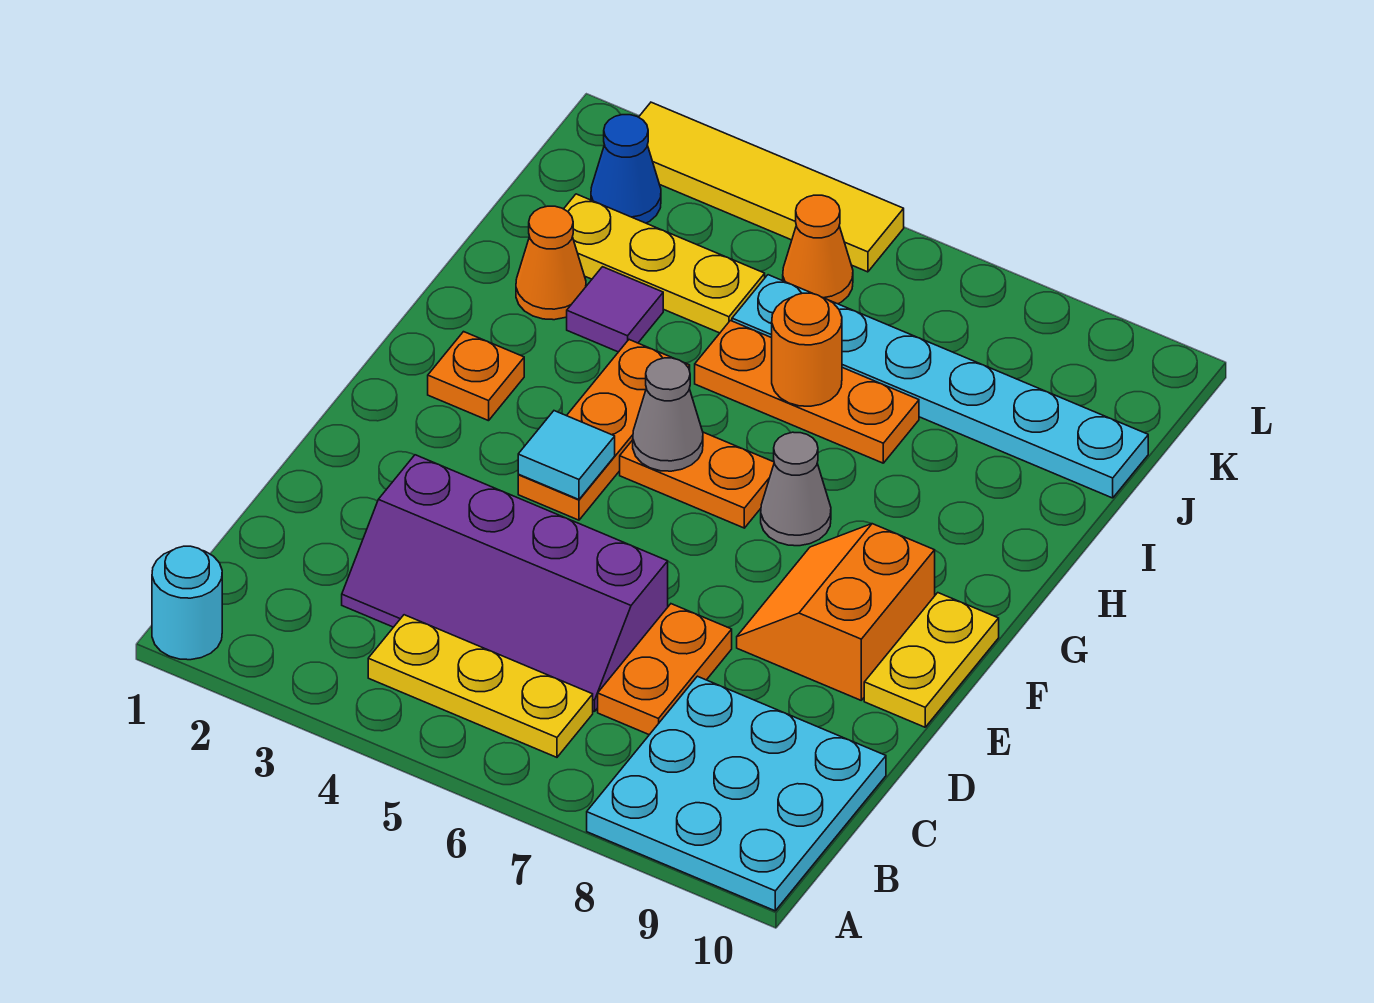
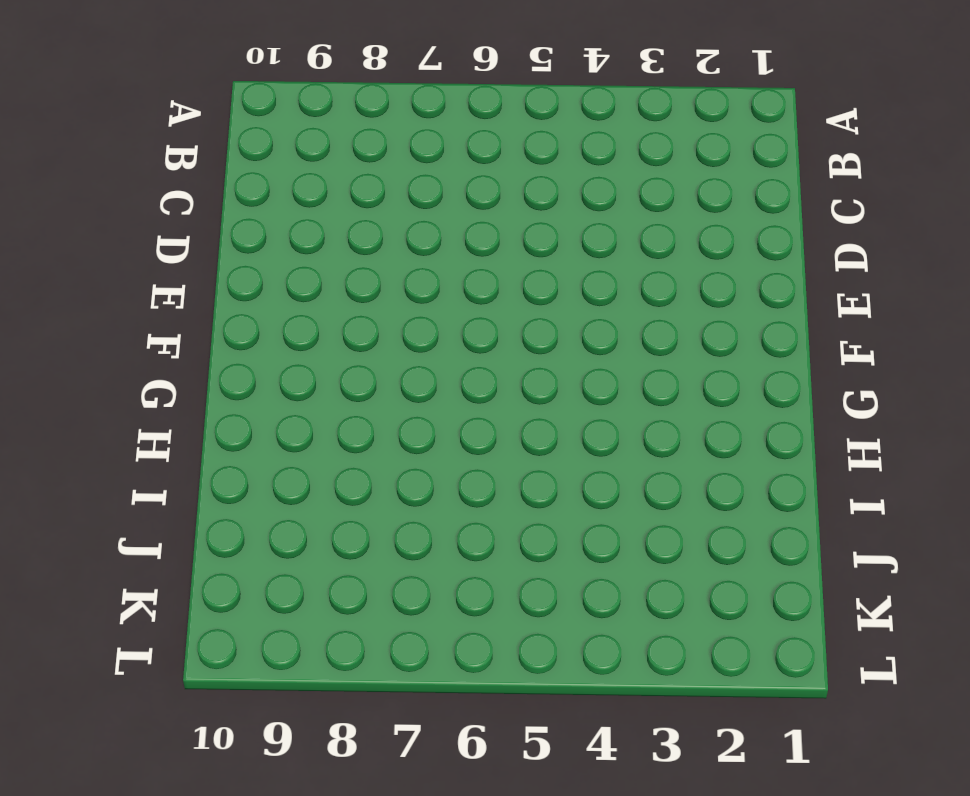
none -> cyan 1x1 round brick [152,546,222,660]
none -> cyan 3x3 plate [587,676,886,911]
none -> yellow 1x3 plate [368,615,593,757]

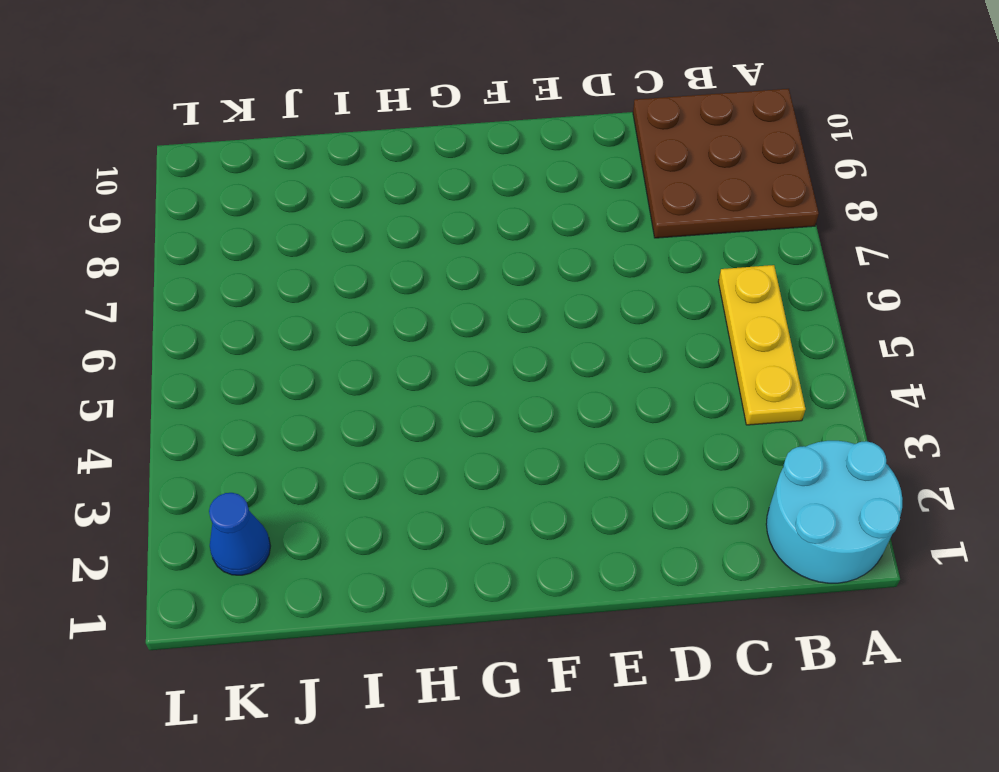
cyan 2x2 round brick [766,441,902,583] -> cyan 1x1 round brick [152,546,222,660]
brown 3x3 plate [633,89,819,238] -> cyan 3x3 plate [587,676,886,911]
none -> purple 2x4 slope [342,455,668,712]
none -> orange 1x2 plate [598,604,732,735]
none -> orange 2x2 slope [737,524,935,700]

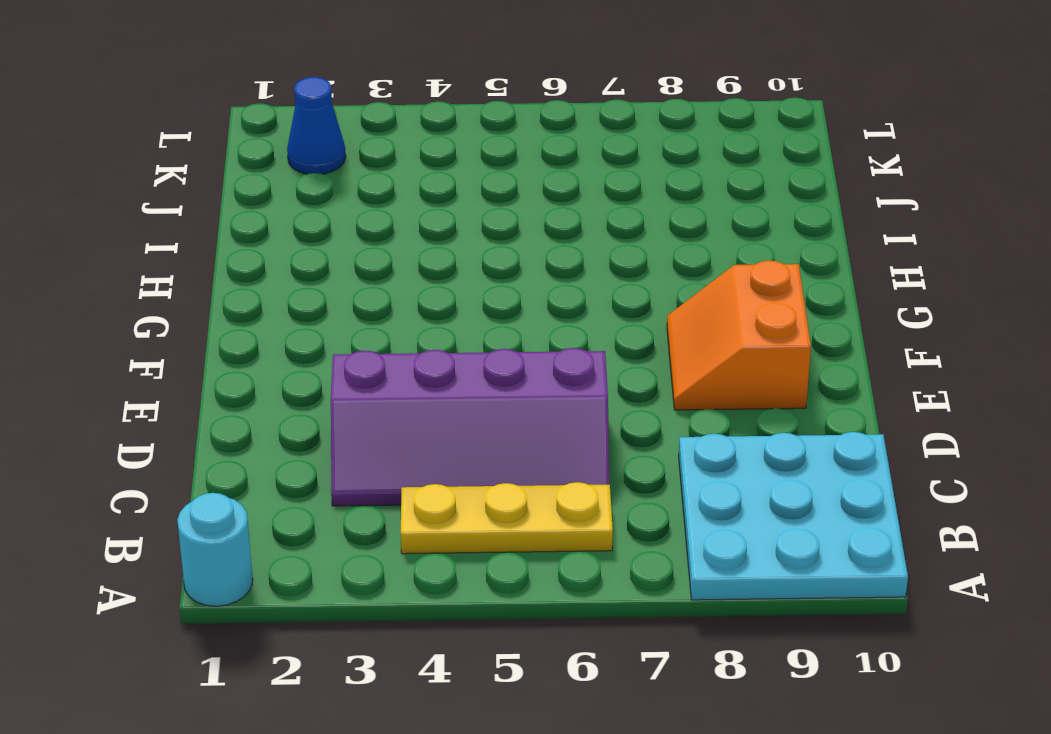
none -> orange 1x2 plate [598,604,732,735]
none -> yellow 1x2 plate [864,593,999,727]
none -> orange 1x3 plate [518,340,690,520]

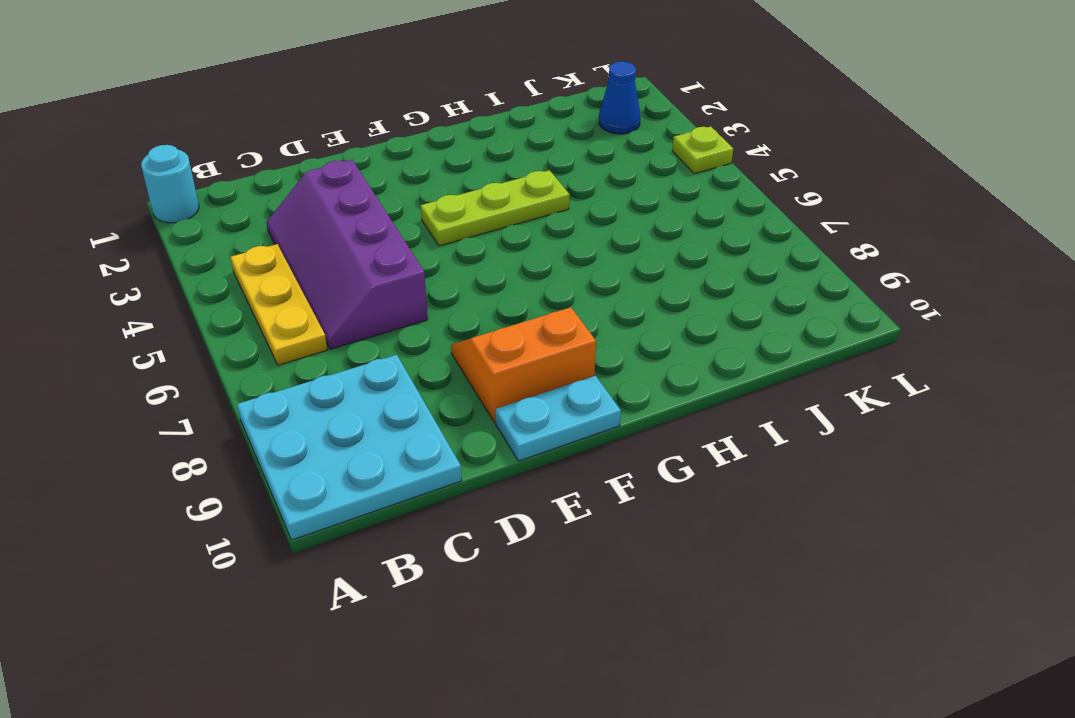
cyan 1x2 plate [495,376,621,461] -> yellow 1x2 plate [864,593,999,727]
lime 1x3 plate [421,170,570,246] -> orange 1x3 plate [518,340,690,520]
lime 1x1 plate [672,127,733,174] -> yellow 1x4 tile [639,102,904,272]
none -> orange 1x2 plate [598,604,732,735]
none -> orange 1x1 plate [428,332,524,421]
none -> orange 1x2 plate [620,432,774,528]

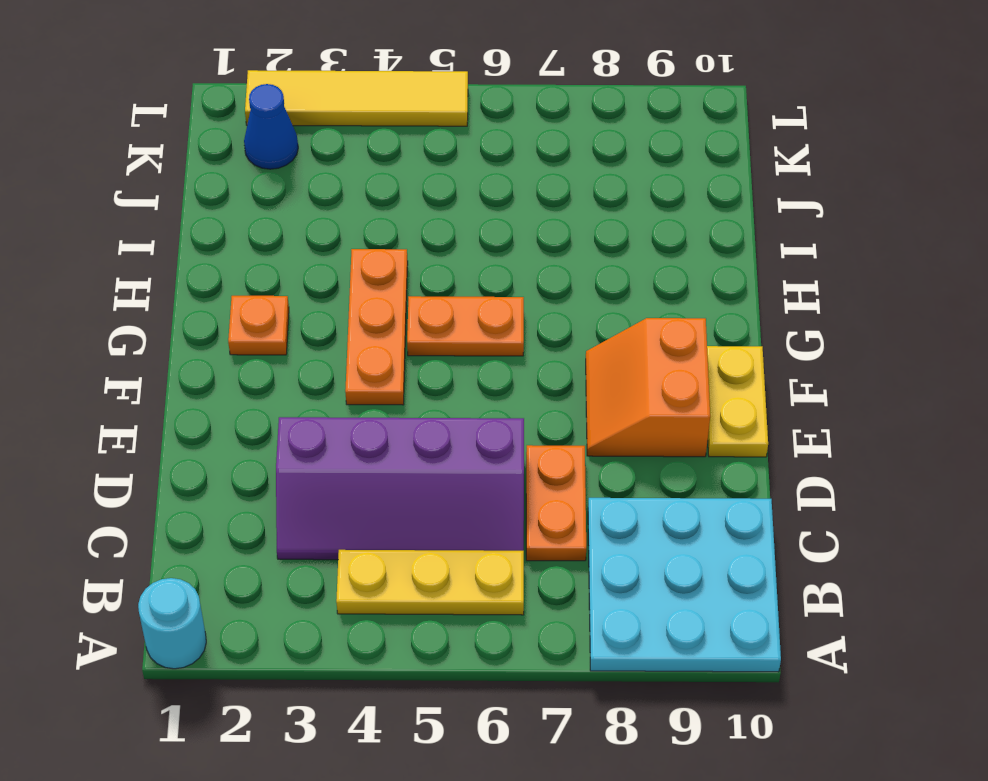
none -> grey 1x1 cone [761,432,831,546]
none -> orange 1x1 cone [516,206,586,320]
none -> purple 1x1 tile [567,267,663,352]

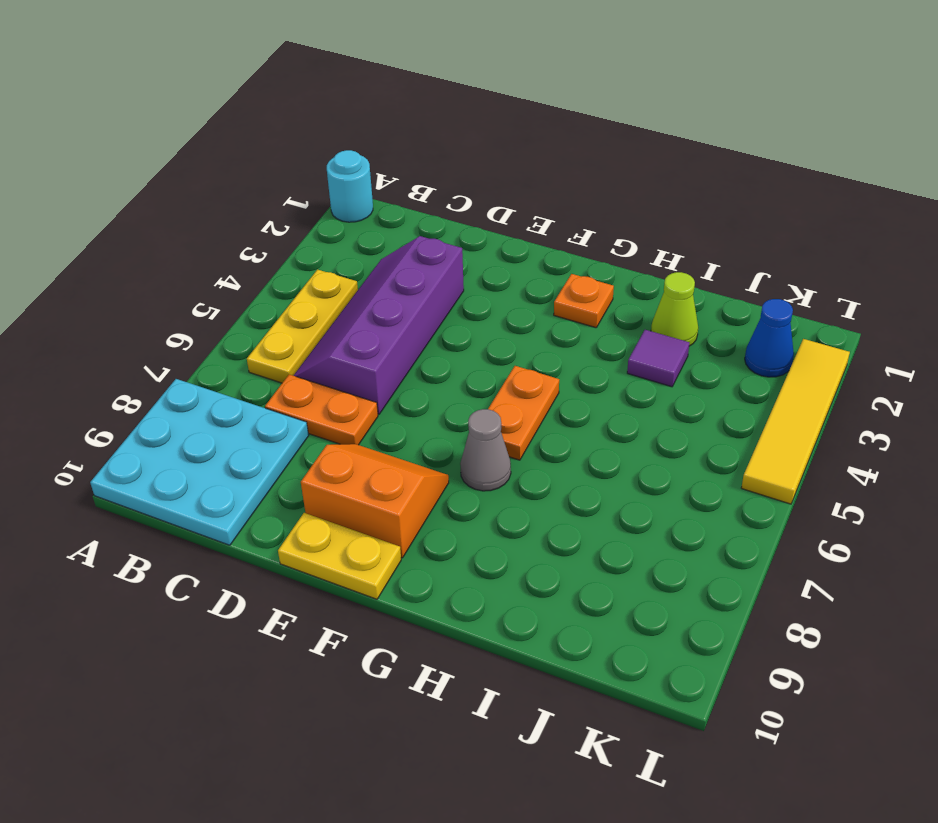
lime 1x1 cone [651,272,698,346] -> orange 1x1 cone [516,206,586,320]
none -> orange 1x3 plate [518,340,690,520]
none -> orange 1x3 plate [695,321,919,463]
none -> yellow 1x3 plate [564,194,765,333]

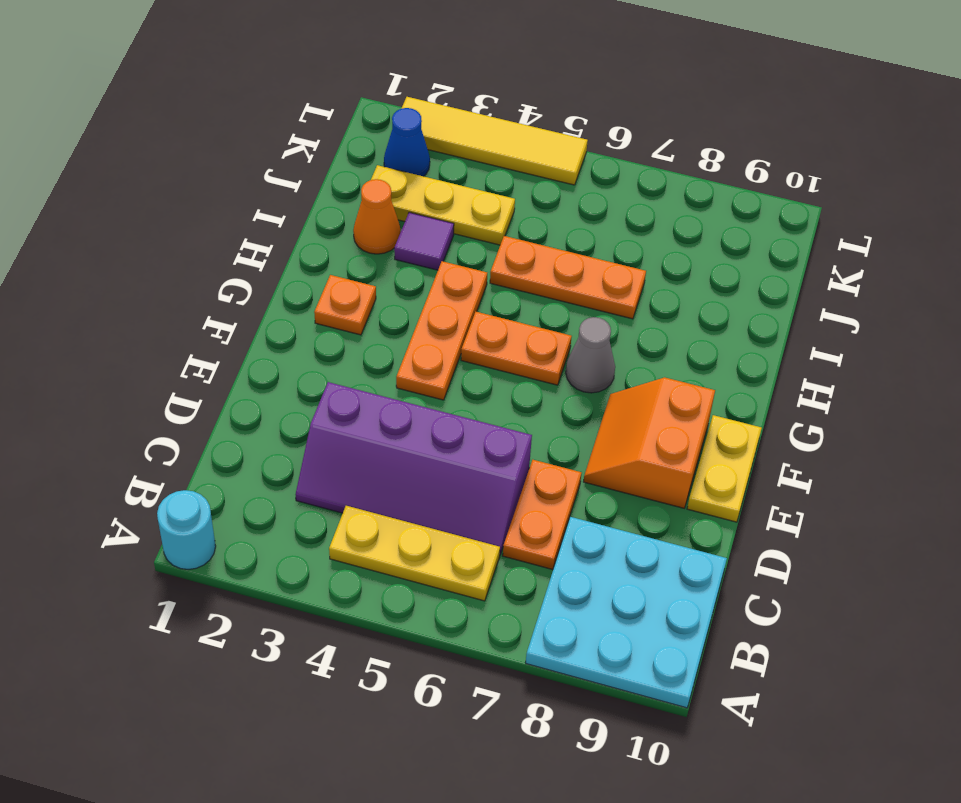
none -> cyan 1x6 plate [732,275,1148,498]
none -> orange 1x1 cone [783,195,853,304]
none -> cyan 1x1 tile [518,411,615,499]

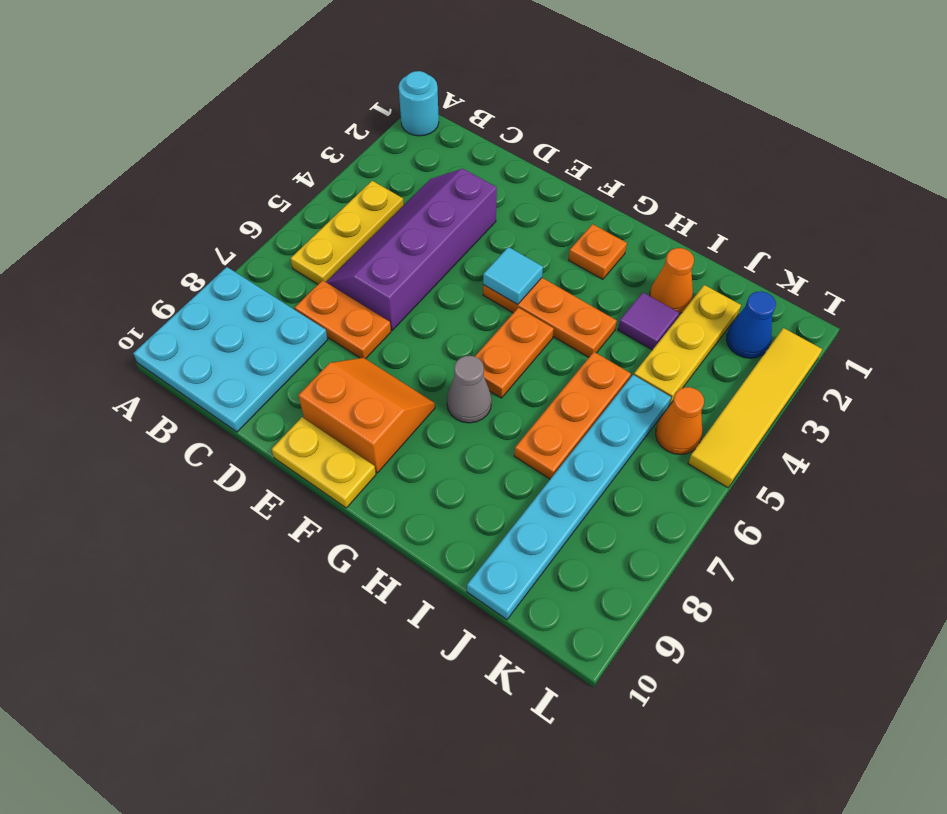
none -> grey 1x1 cone [633,358,703,471]
none -> orange 1x1 round brick [772,293,842,406]

